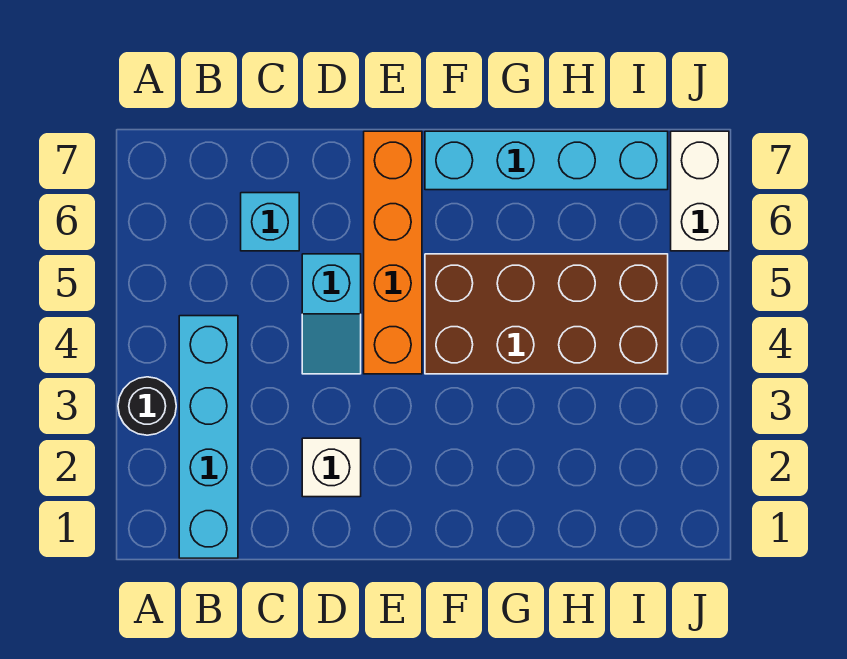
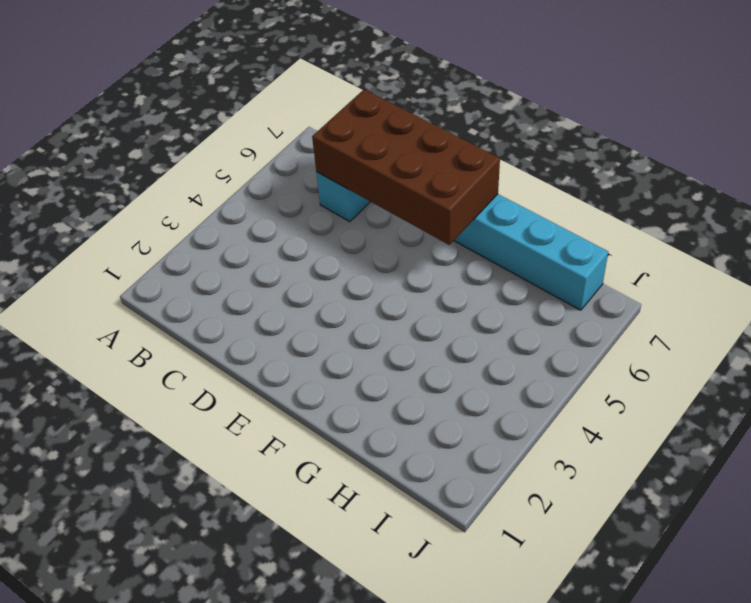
brown 2x4 brick [312,90,500,245] -> brown 2x4 brick moved to [425,254,668,374]
none -> black 1x1 round brick [118,377,176,435]
none -> cyan 1x4 brick [179,316,238,558]

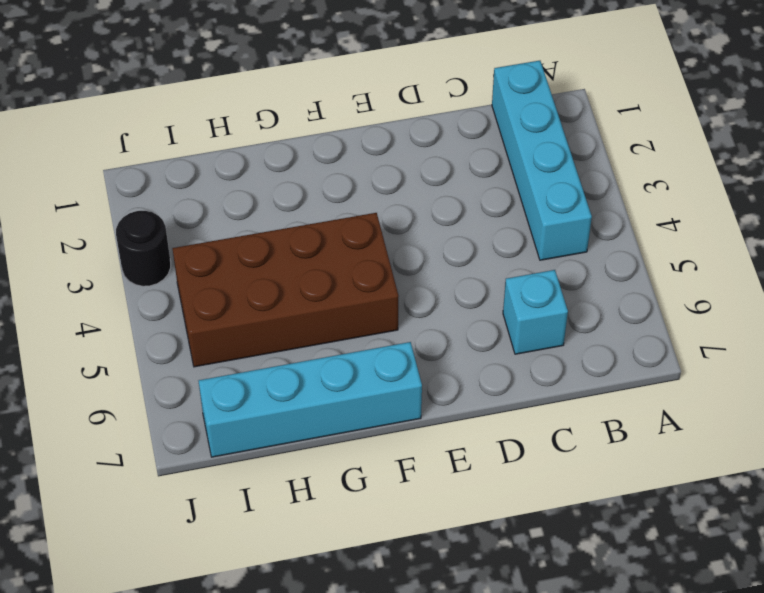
black 1x1 round brick [116,211,171,286] -> black 1x1 round brick moved to [118,377,176,435]
none -> white 1x1 brick [302,438,361,497]
none -> cyan 1x2 slope [302,254,361,374]

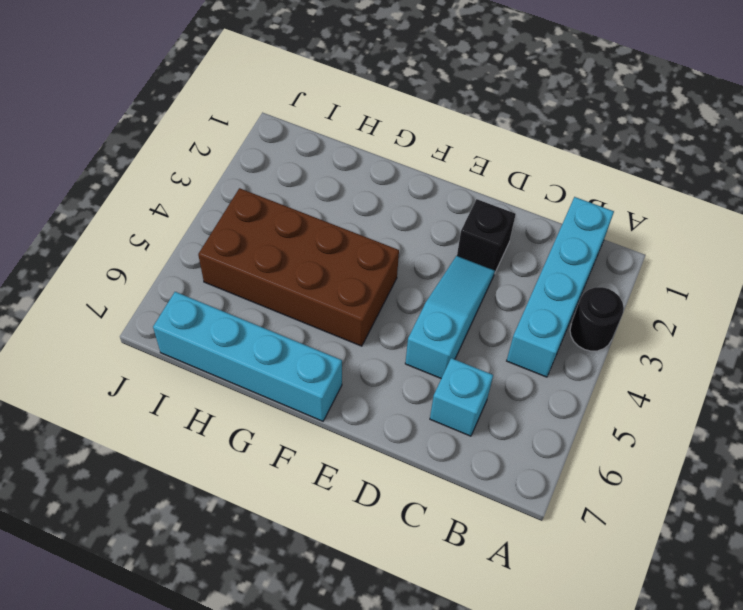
black 1x1 brick [457,199,516,274] -> white 1x1 brick [302,438,361,497]
cyan 1x3 slope [405,256,495,378] -> cyan 1x2 slope [302,254,361,374]
none -> orange 1x4 brick [364,131,422,374]
none -> white 1x2 brick [671,131,729,251]

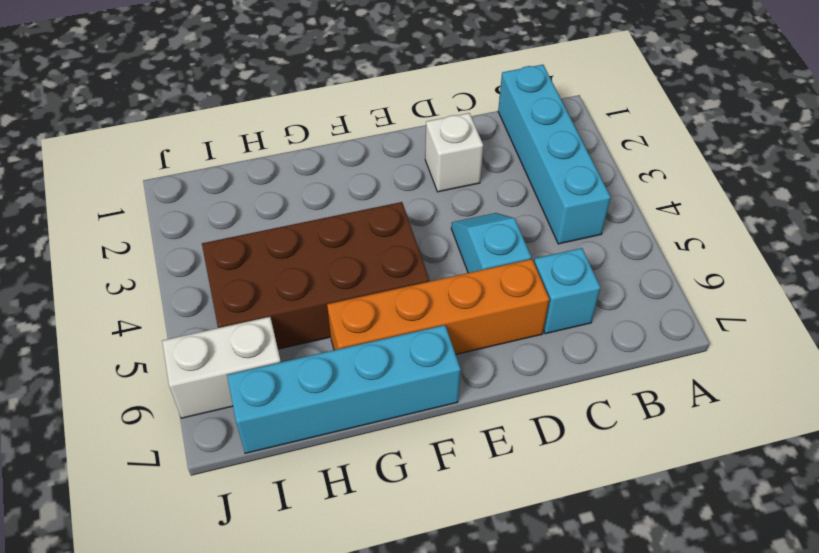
orange 1x4 brick [327,259,549,354] -> orange 1x4 brick turned to [364,131,422,374]
white 1x2 brick [162,317,281,418] -> white 1x2 brick turned to [671,131,729,251]
none -> black 1x1 round brick [118,377,176,435]

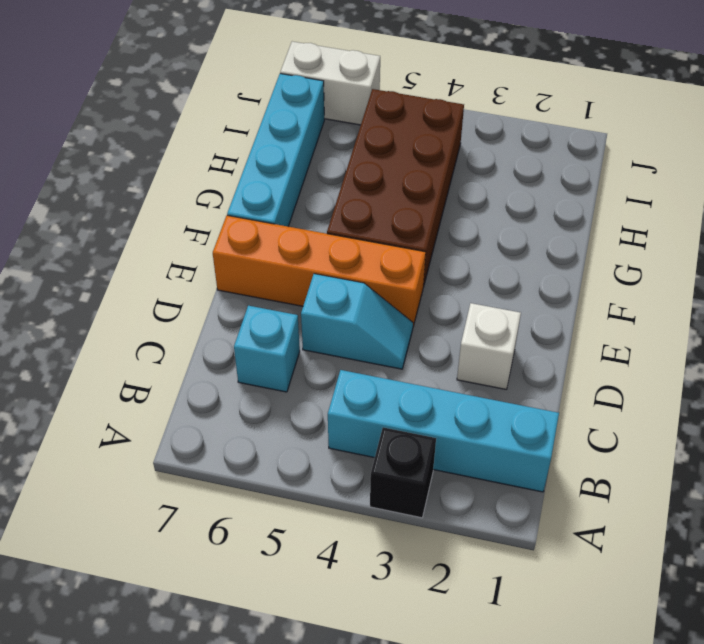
black 1x1 brick [370,427,436,518] -> black 1x1 round brick [118,377,176,435]

